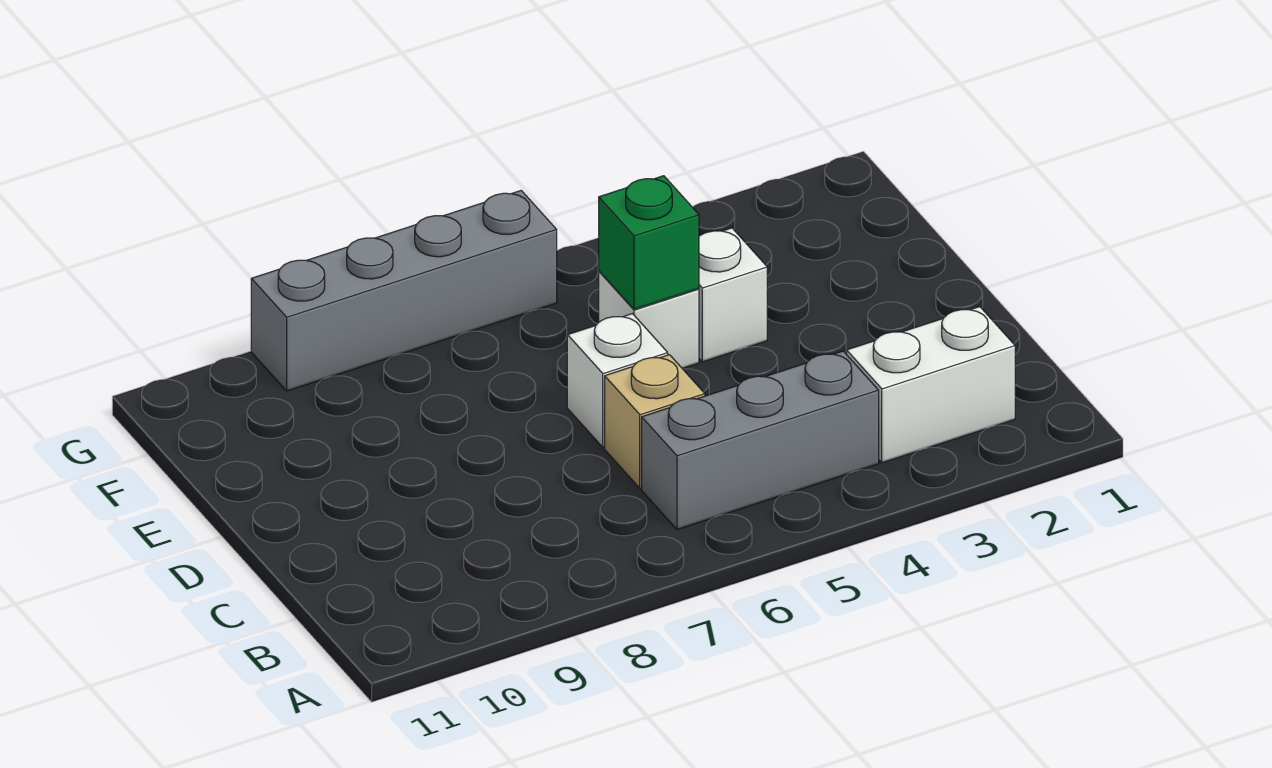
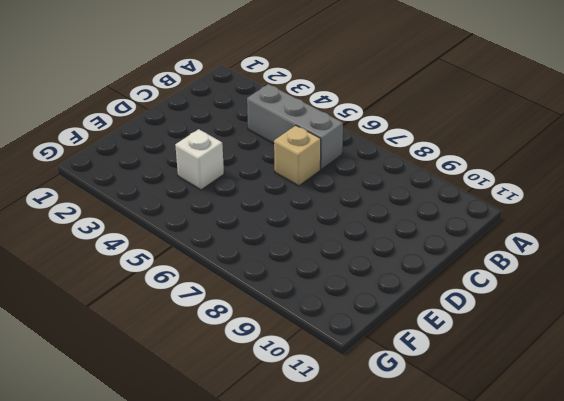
none -> white 1x2 brick [847,307,1015,463]
none -> white 1x1 brick [567,314,668,447]

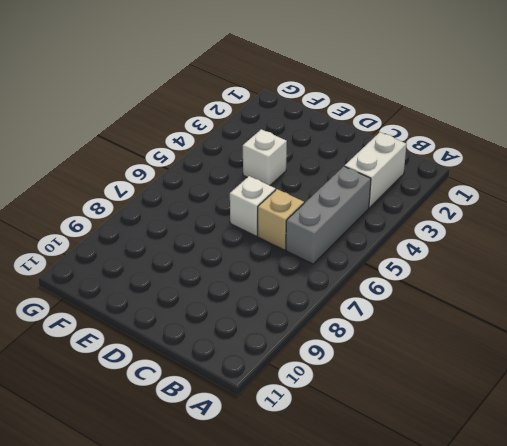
none -> white 1x1 brick [599,271,699,368]
none -> grey 1x4 brick [251,191,557,391]

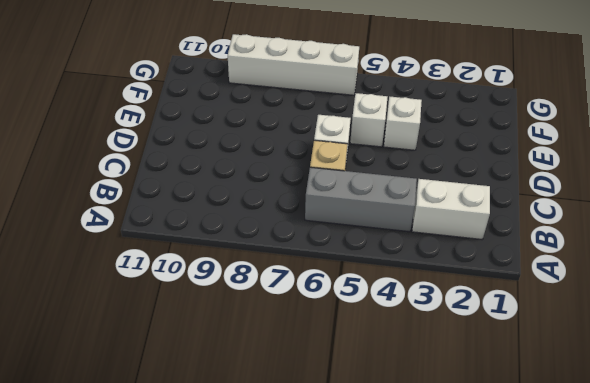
white 1x4 brick [228,34,359,95] -> grey 1x4 brick [251,191,557,391]
none -> green 1x1 brick [599,176,699,310]

